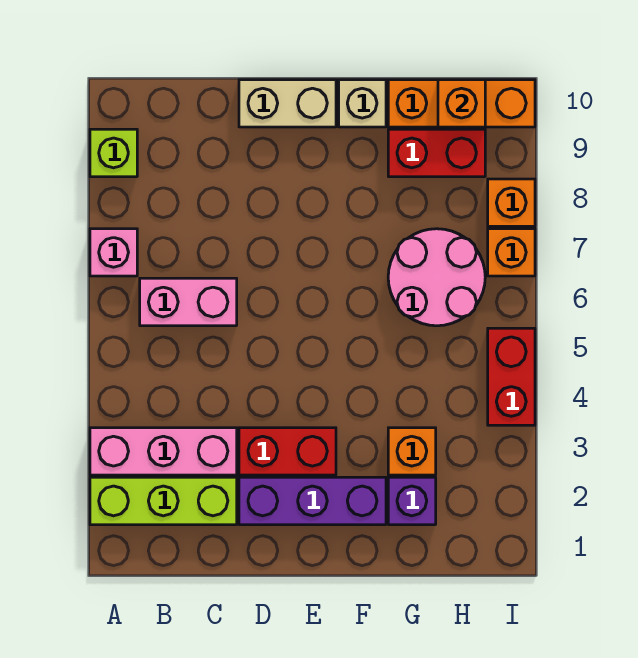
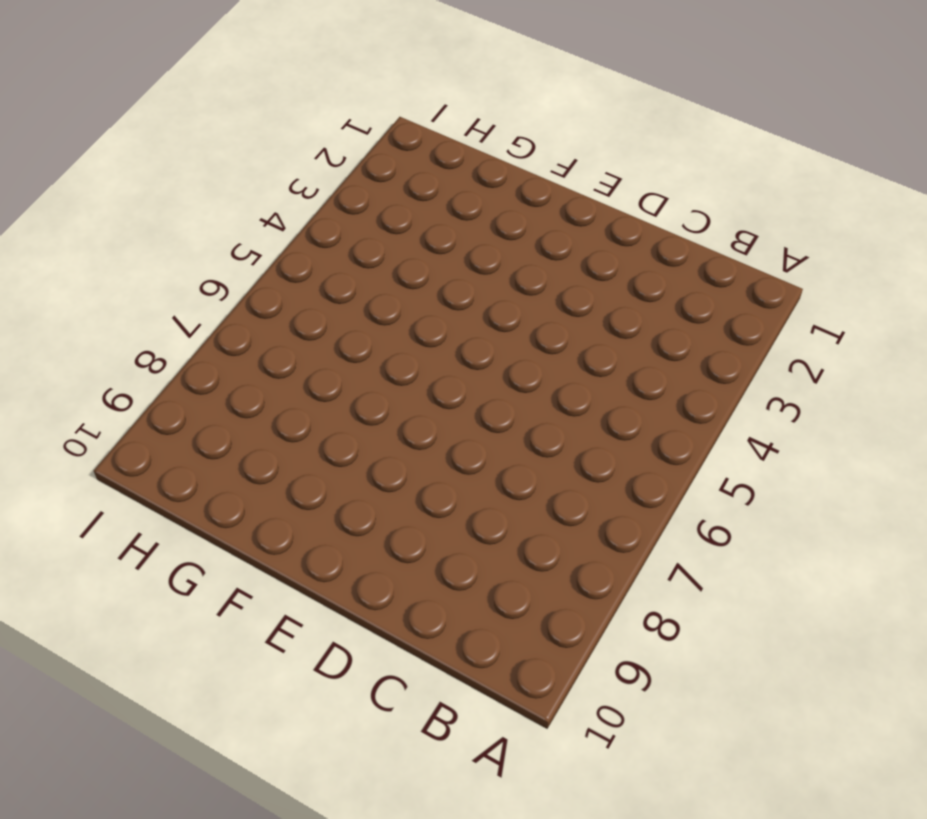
none -> lime 1x3 brick [90,477,237,525]
none -> pink 1x3 brick [90,428,237,475]
none -> pink 1x1 brick [90,229,137,276]

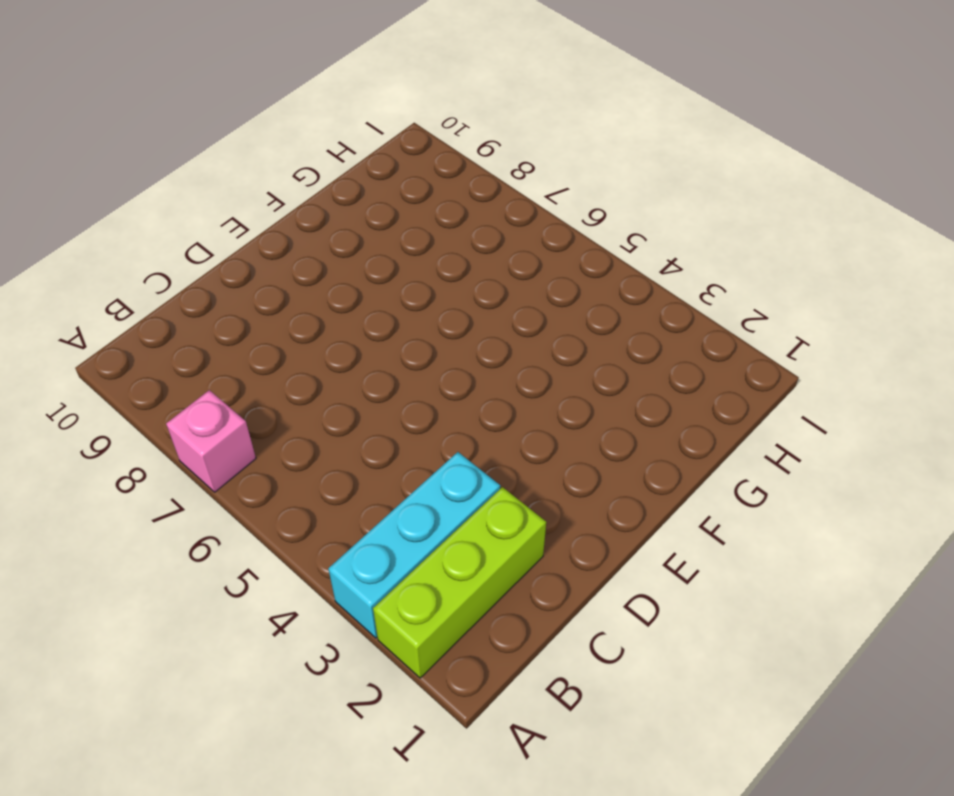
cyan 1x3 brick [328,452,500,638] -> pink 1x3 brick [90,428,237,475]
none -> lime 1x1 brick [90,129,137,177]
none -> pink 1x2 brick [140,278,237,326]
none -> purple 1x3 brick [239,477,386,525]

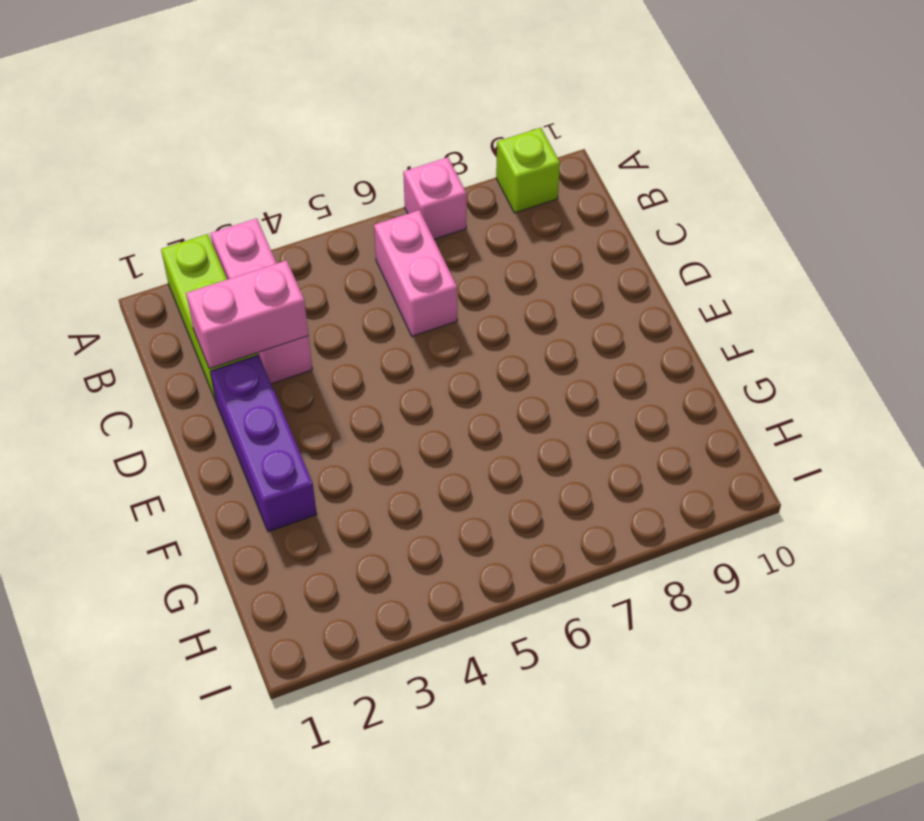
pink 1x2 brick [186,260,308,369] -> none
none -> red 1x2 brick [239,428,336,475]
none -> tan 1x2 brick [239,80,336,127]
none -> tan 1x1 brick [339,80,386,127]

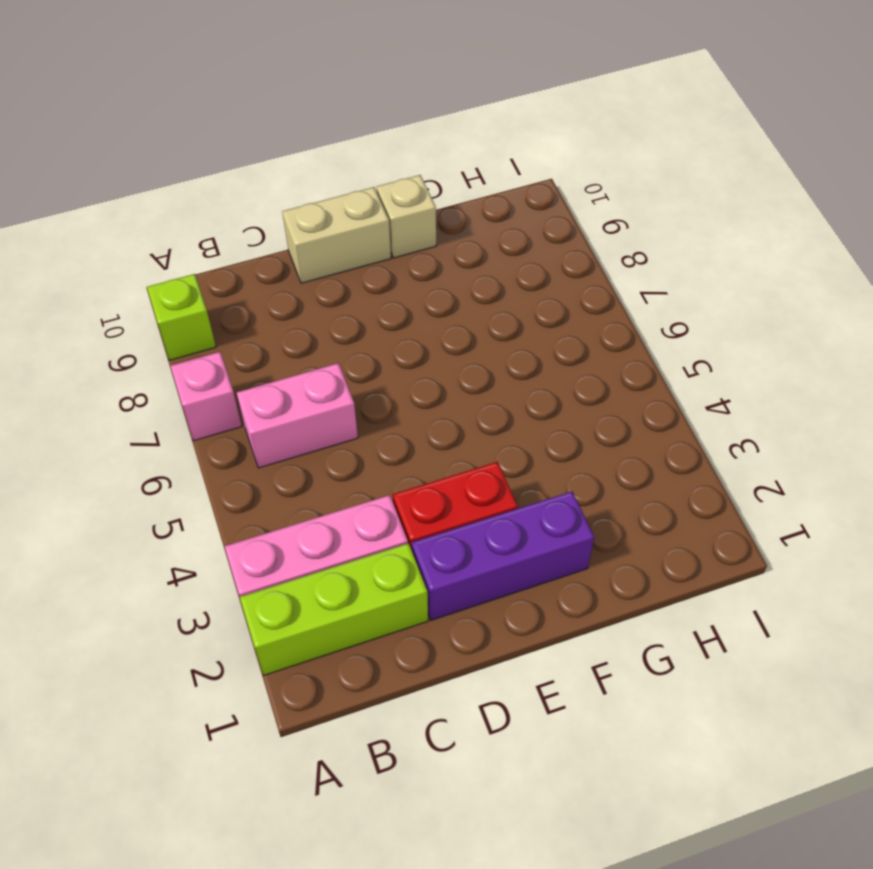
none -> purple 1x1 brick [388,477,436,525]
none -> orange 1x1 brick [388,428,436,475]
none -> pink 2x2 round brick [388,229,485,326]

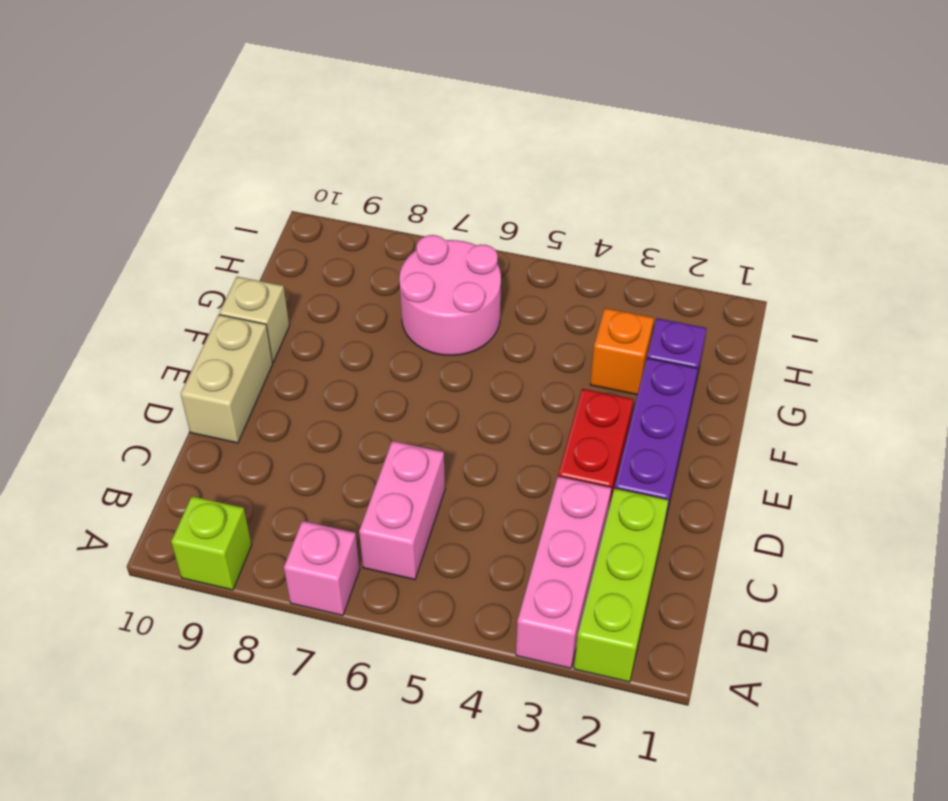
none -> red 1x2 brick [388,129,485,177]
none -> orange 1x3 brick [388,80,535,127]
none -> red 1x2 brick [488,328,535,425]

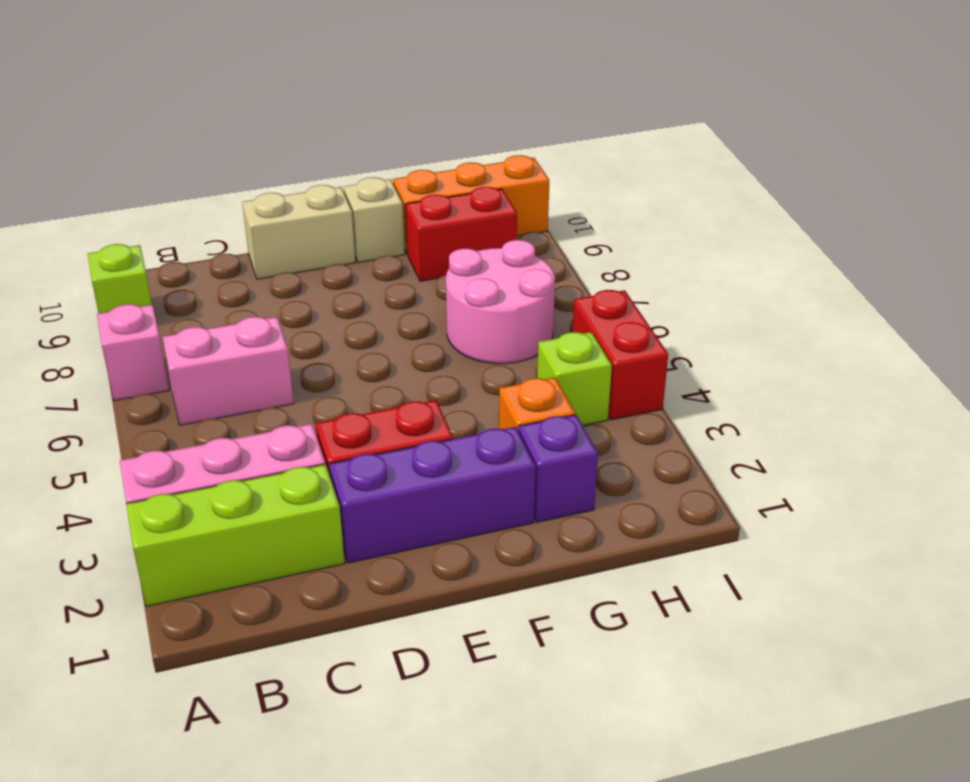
lime 1x1 brick [537,332,612,425] -> none
none -> orange 1x1 brick [488,229,535,276]
none -> orange 1x1 brick [488,179,535,226]
none -> orange 1x1 brick [438,80,485,127]

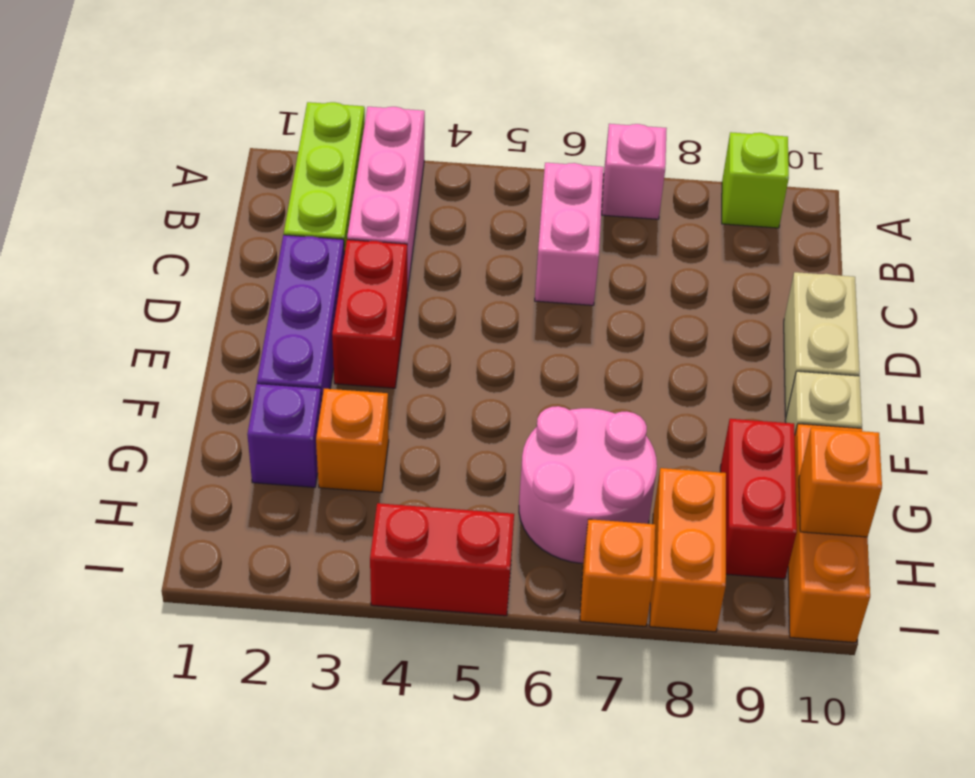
orange 1x2 brick [650,468,726,632] -> orange 1x1 brick [488,179,535,226]

